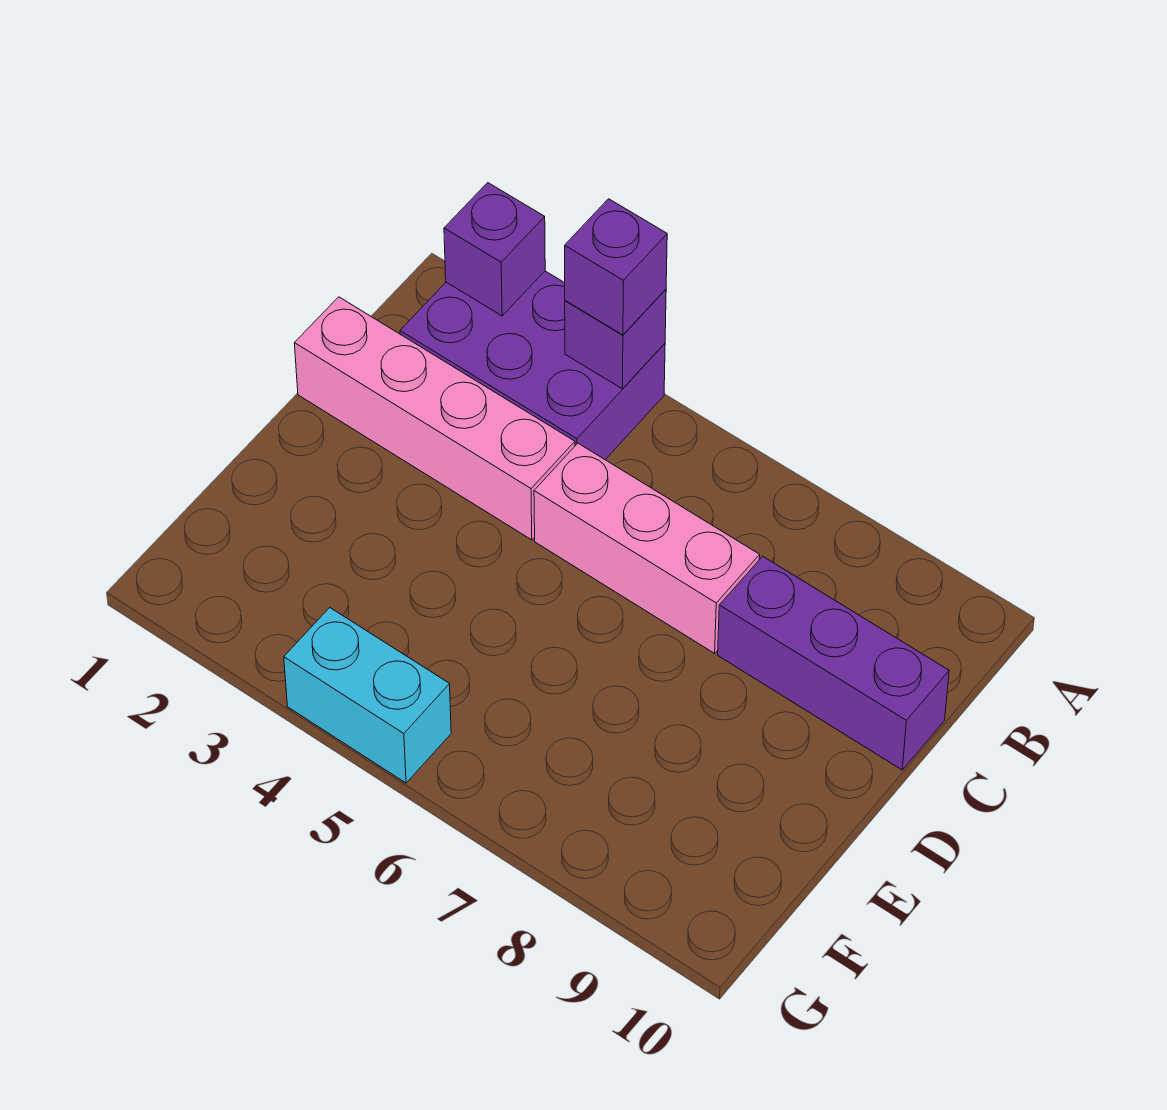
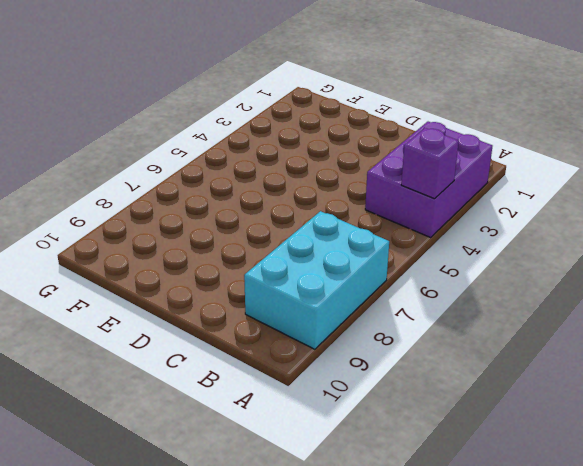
cyan 2x3 brick [244,211,389,349] -> none
none -> pink 1x4 brick [294,297,575,540]
none -> pink 1x3 brick [534,443,760,653]

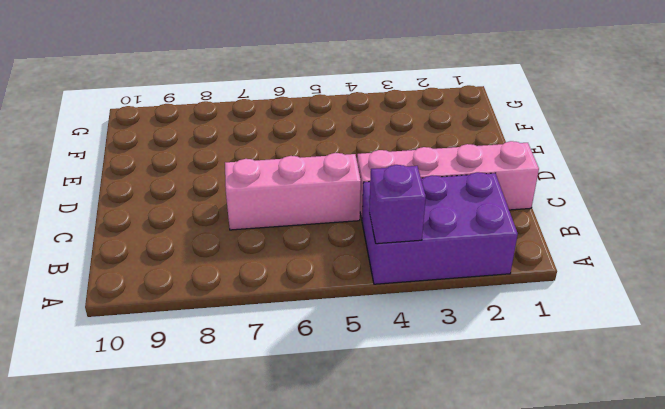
none -> purple 1x3 brick [718,556,949,770]
none -> cyan 1x2 brick [284,608,451,783]

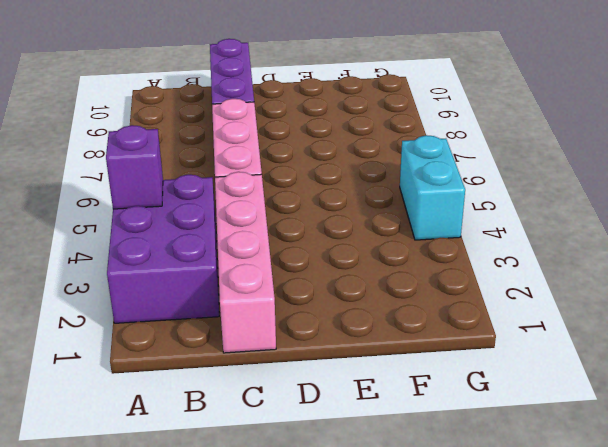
none -> purple 1x1 brick [444,183,545,316]
none -> purple 1x1 brick [565,199,667,335]

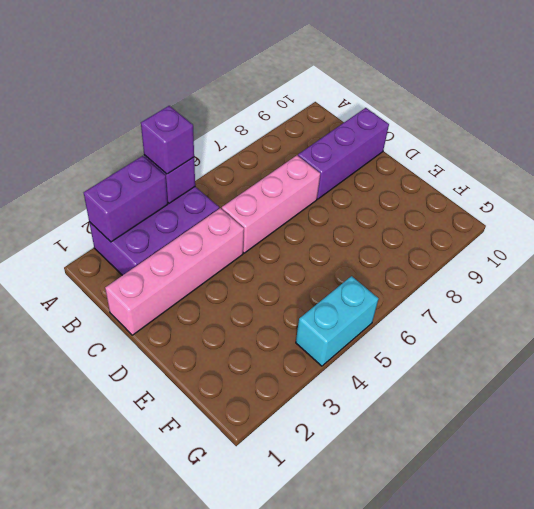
purple 1x2 brick [84,156,168,242] -> purple 1x1 brick [444,183,545,316]

